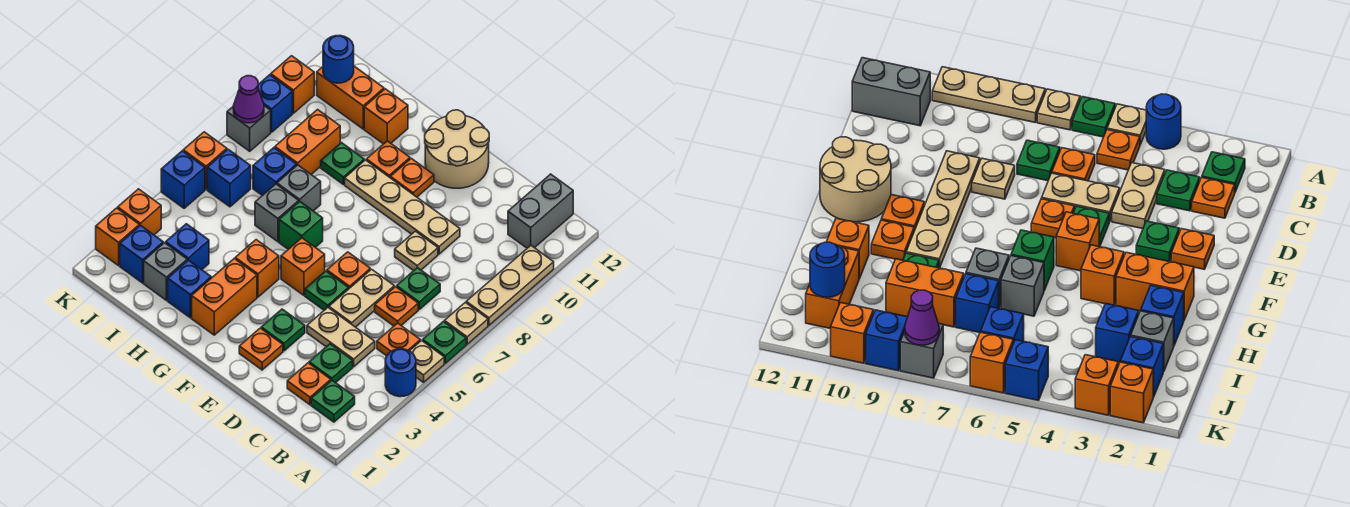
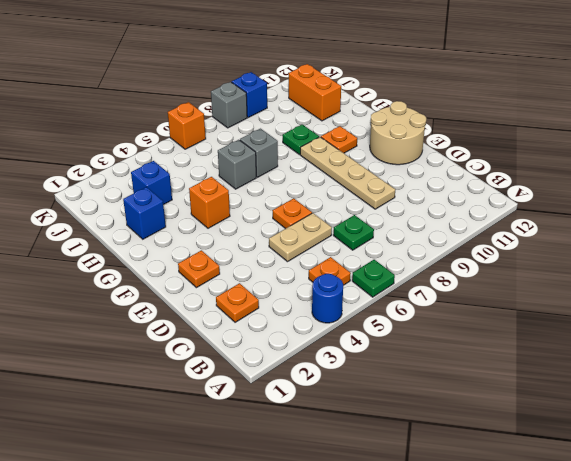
none -> tan 1x1 plate [410,341,444,382]
none -> tan 1x1 plate [444,302,488,344]
none -> tan 1x3 plate [466,246,554,325]
none -> green 1x1 plate [311,380,355,422]

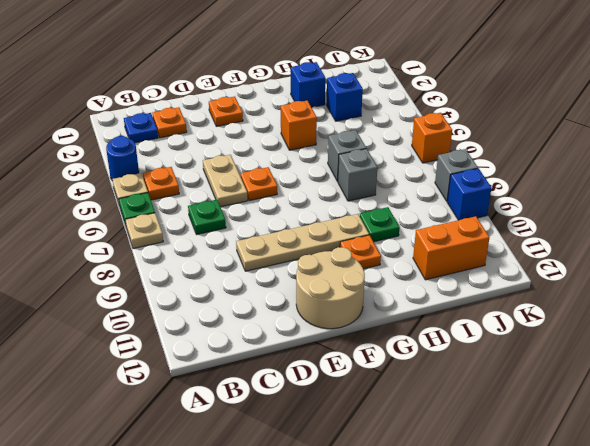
blue 1x1 plate [124,113,158,143] -> green 1x1 plate [311,380,355,422]
none -> tan 1x3 plate [466,246,554,325]
none -> grey 1x2 brick [508,174,573,248]
none -> green 1x1 plate [309,344,353,383]
none -> tan 1x2 plate [307,308,375,367]

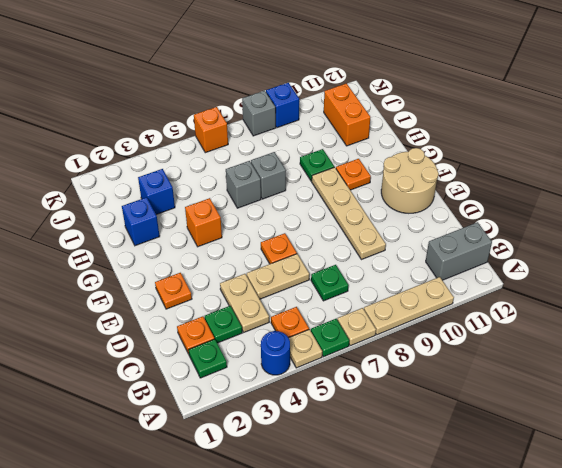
none -> orange 1x1 plate [375,287,418,326]
none -> tan 1x1 plate [395,231,438,271]
none -> green 1x1 plate [261,309,305,351]
none -> green 1x1 plate [305,271,349,310]

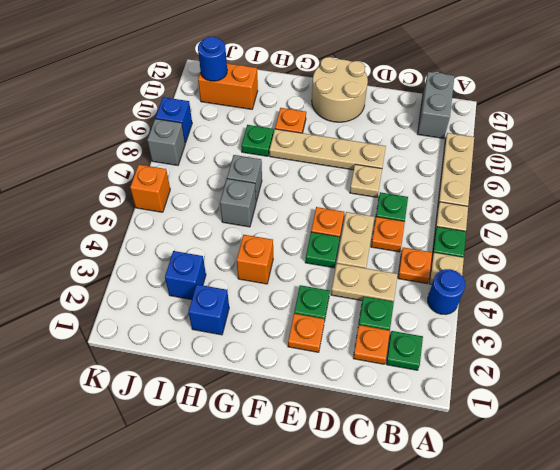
none -> orange 1x1 brick [281,238,325,295]
none -> orange 1x1 plate [390,158,434,197]
none -> orange 1x2 brick [192,259,257,335]
none -> green 1x1 brick [279,202,323,249]

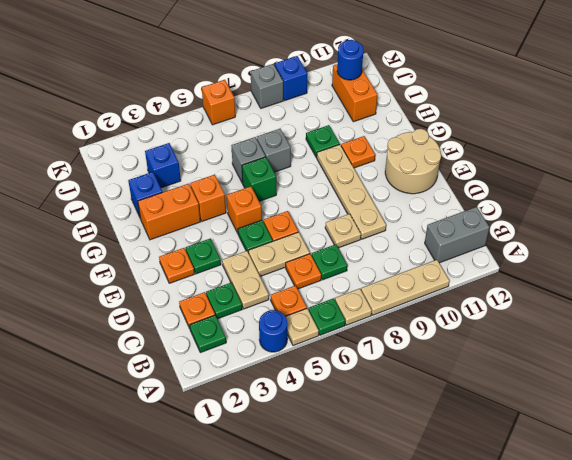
none -> orange 1x1 plate [390,158,434,197]
none -> orange 1x1 brick [364,89,408,144]
none -> grey 1x1 brick [144,243,187,300]
none -> blue 1x1 brick [253,148,297,196]

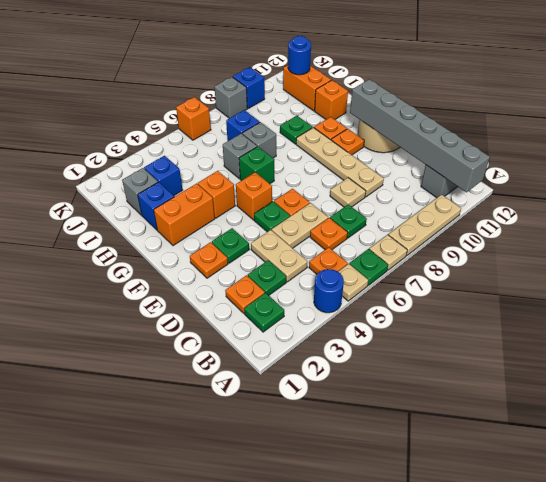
grey 1x6 brick [350,79,490,192] -> none
none -> orange 1x2 brick [275,110,340,174]
none -> blue 1x1 brick [120,225,163,283]
none -> blue 1x1 brick [207,149,251,207]
none -> orange 1x1 brick [96,208,139,266]

